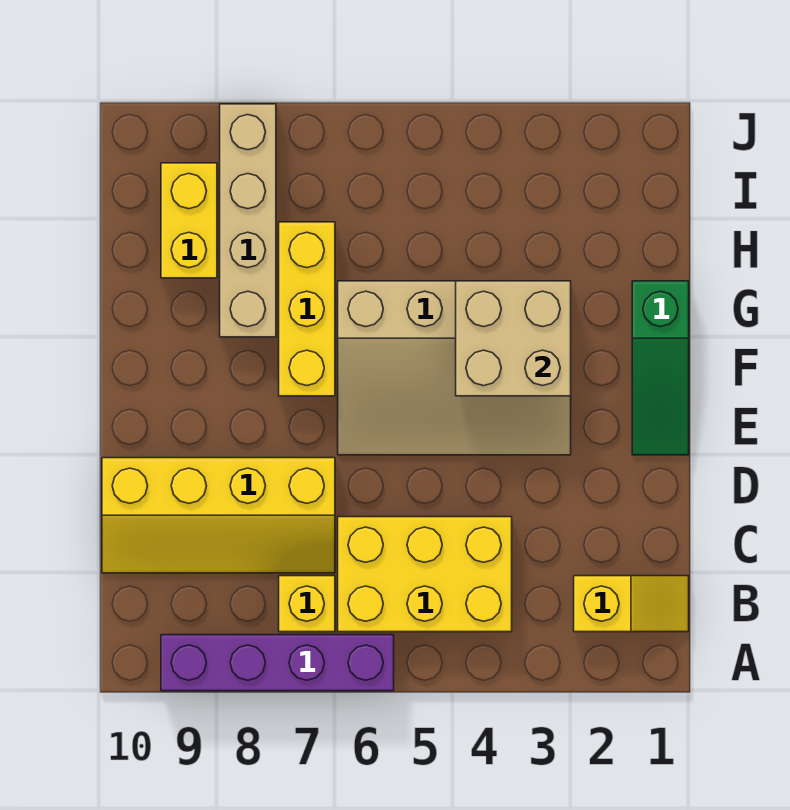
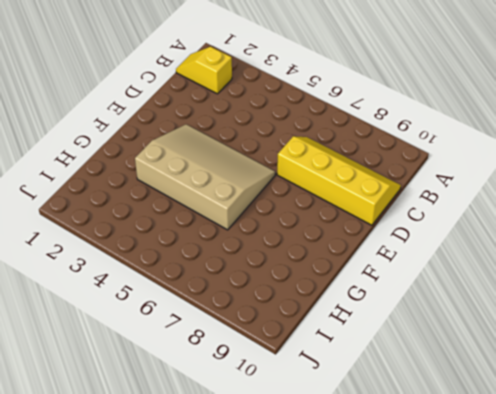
none -> purple 1x4 brick [161,635,394,691]
none -> yellow 2x3 brick [338,517,512,632]

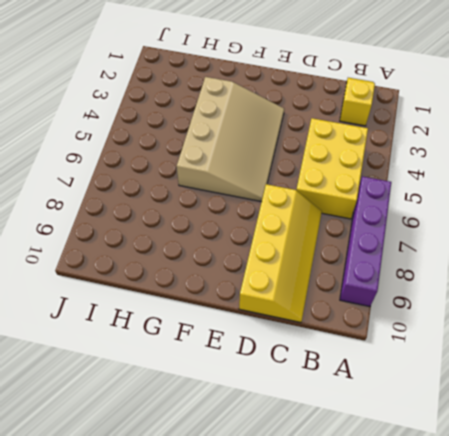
none -> yellow 1x1 brick [279,576,335,632]
none -> green 1x3 slope [632,281,689,455]

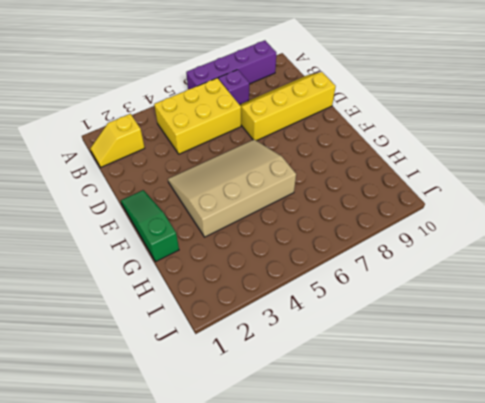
purple 1x1 brick [218,70,249,105] -> yellow 1x1 brick [279,576,335,632]
none -> yellow 1x3 brick [279,222,335,396]
none -> tan 1x4 brick [220,104,276,337]

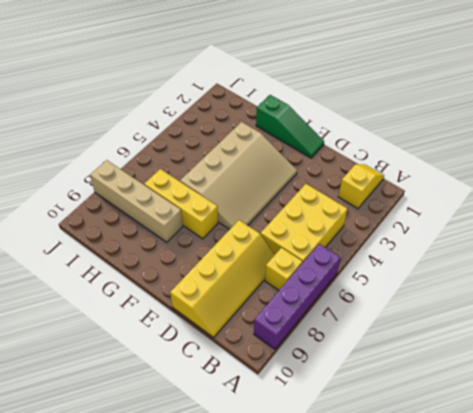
none -> yellow 1x2 brick [161,163,217,278]
none -> tan 2x2 brick [456,281,571,396]

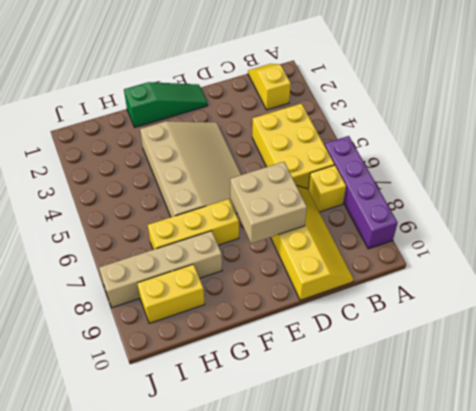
tan 2x2 brick [230,162,307,244] -> tan 2x2 brick moved to [456,281,571,396]

